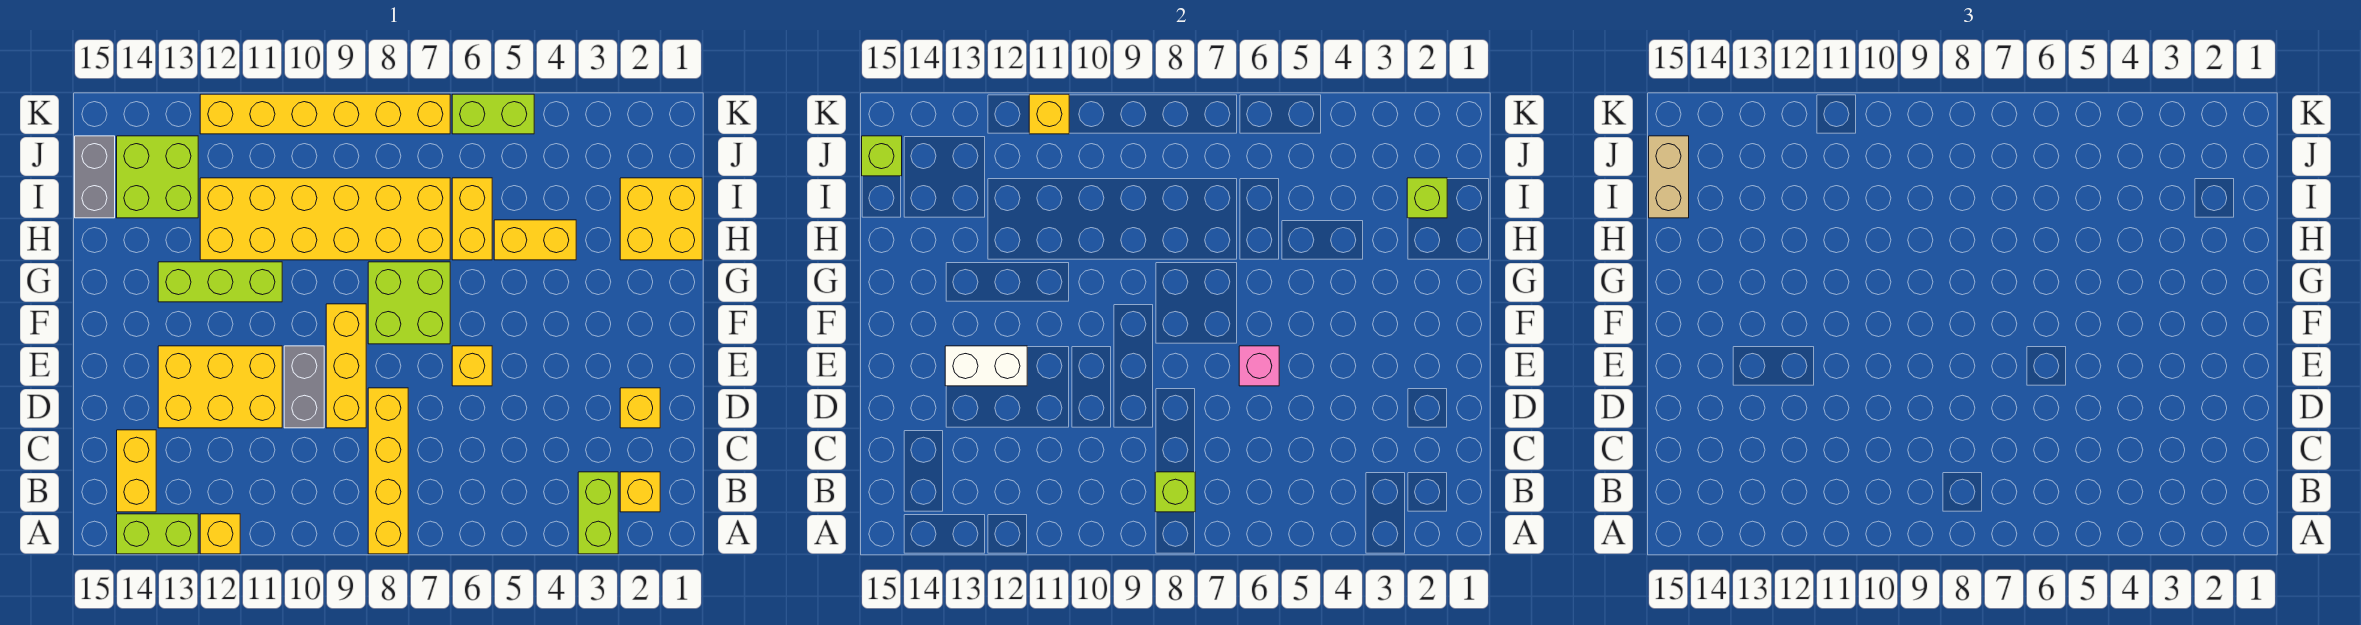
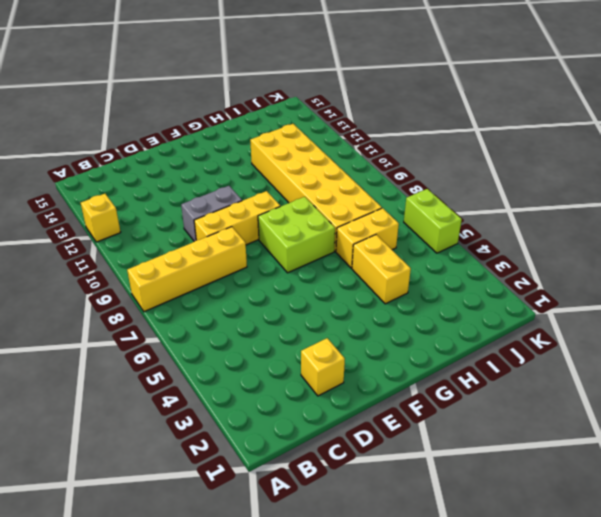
none -> lime 1x2 brick [578,472,618,554]
none -> lime 1x2 brick [117,514,198,554]
none -> yellow 1x1 brick [620,472,660,512]

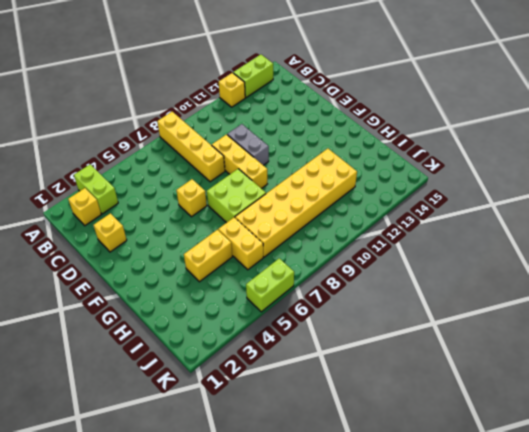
none -> yellow 1x2 brick [117,430,156,512]
none -> yellow 2x3 brick [158,346,282,428]
none -> lime 1x3 brick [158,262,282,302]

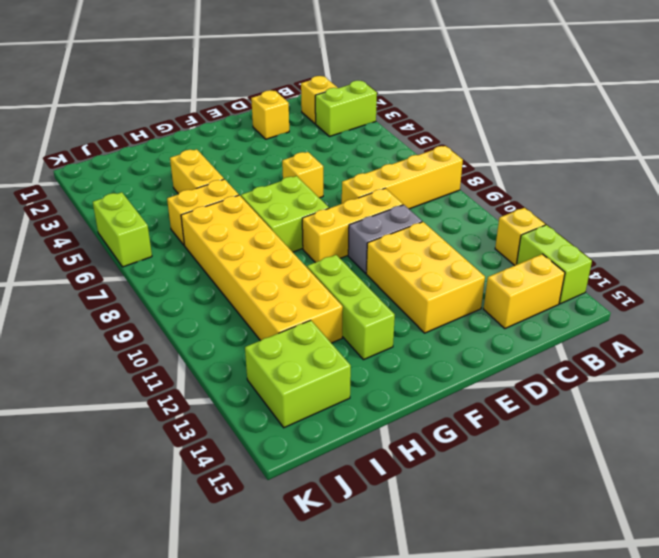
none -> yellow 2x2 brick [620,178,702,260]
none -> grey 1x2 brick [75,136,115,218]
none -> yellow 1x6 brick [200,94,450,134]

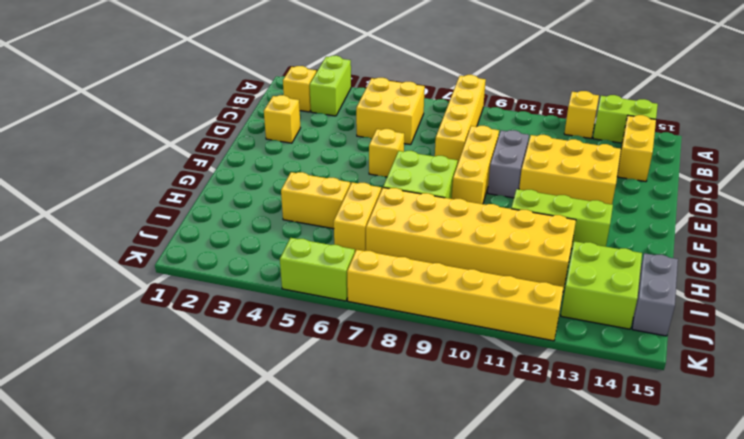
yellow 2x2 brick [356,78,425,145] -> yellow 2x2 brick moved to [620,178,702,260]
none -> lime 1x1 brick [1155,472,1195,512]
none -> pink 1x1 brick [1239,346,1279,386]
none -> white 1x2 brick [945,346,1027,386]

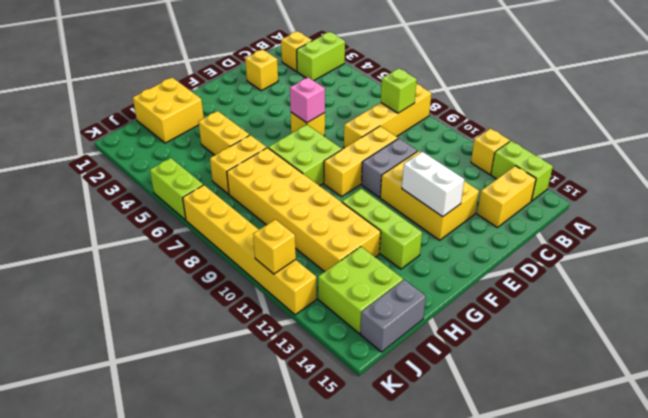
none -> lime 1x1 brick [1407,178,1447,218]
none -> lime 1x1 brick [862,136,902,176]
none -> tan 1x2 brick [1649,136,1689,218]

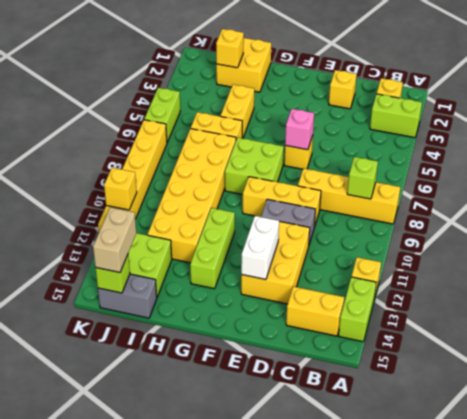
yellow 1x1 brick [216,29,244,68] -> lime 1x1 brick [1407,178,1447,218]
tan 1x2 brick [93,207,136,273] -> tan 1x2 brick turned to [1649,136,1689,218]

